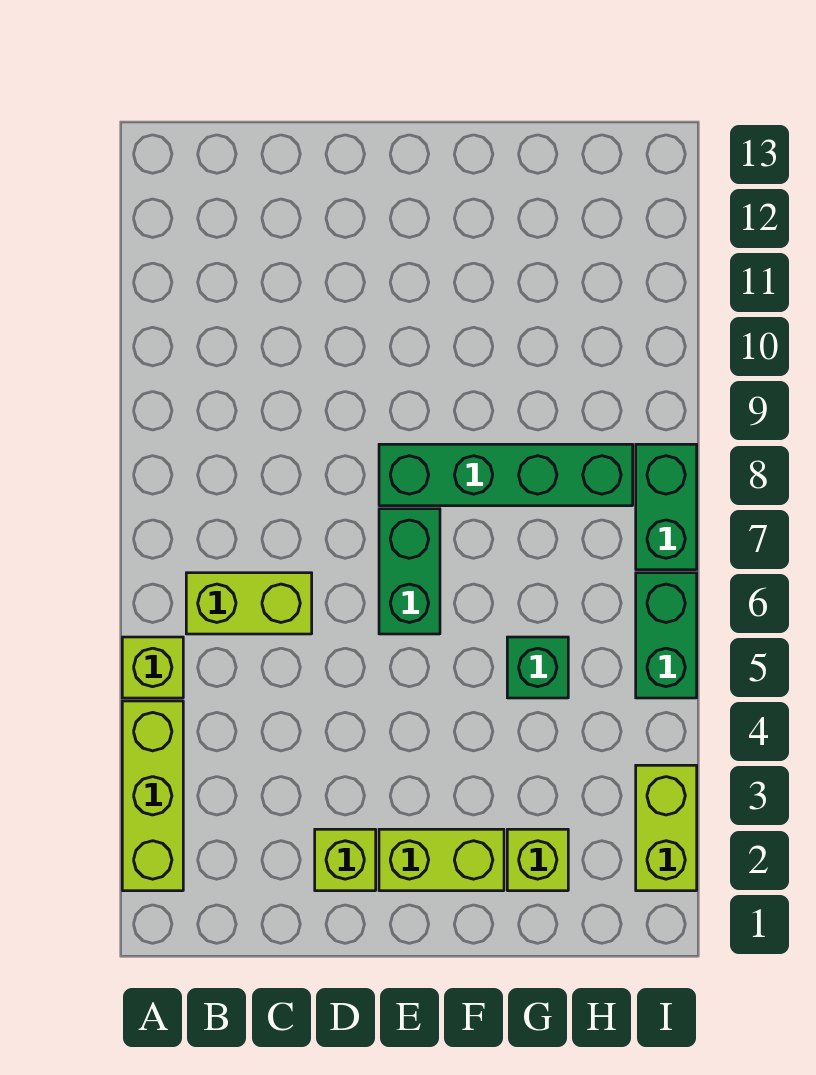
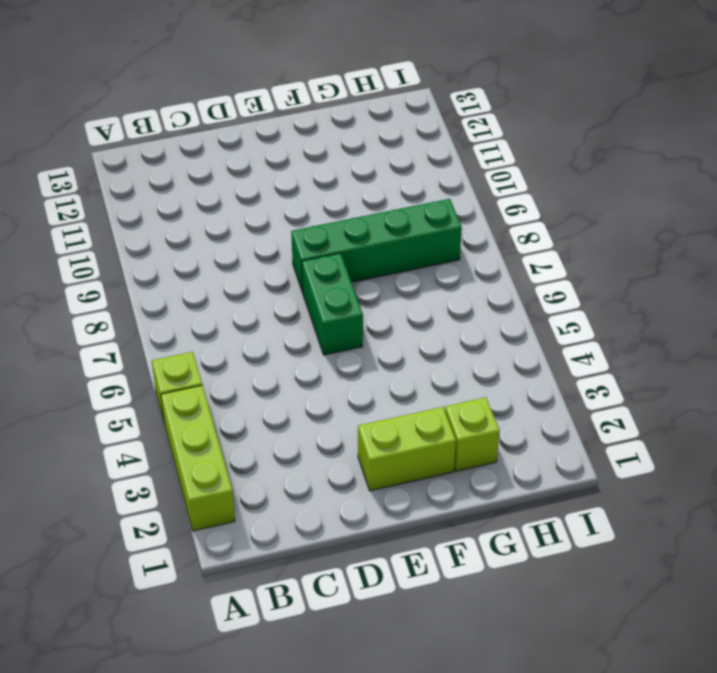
none -> lime 1x2 brick [186,573,312,634]
none -> lime 1x1 brick [315,829,376,891]
none -> green 1x1 brick [507,637,568,698]

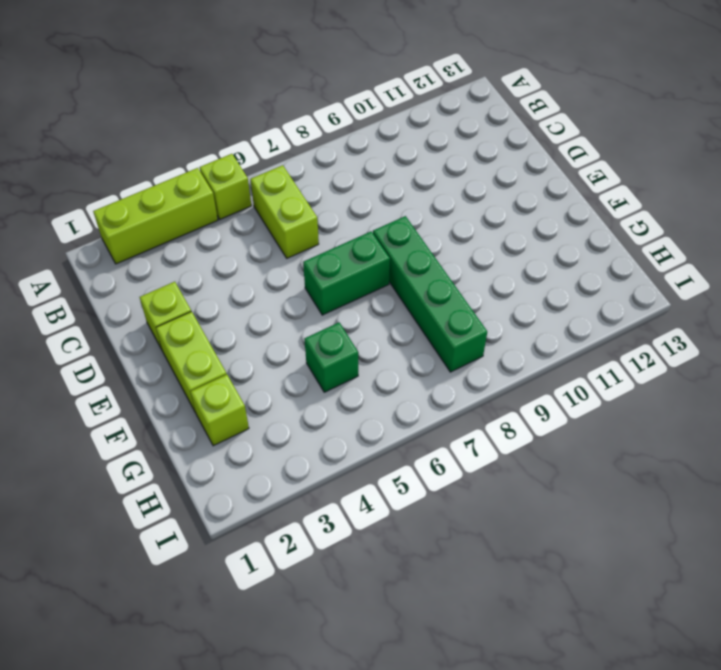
none -> lime 1x2 brick [636,765,697,891]
none -> green 1x2 brick [636,573,697,698]
none -> green 1x2 brick [636,444,697,570]

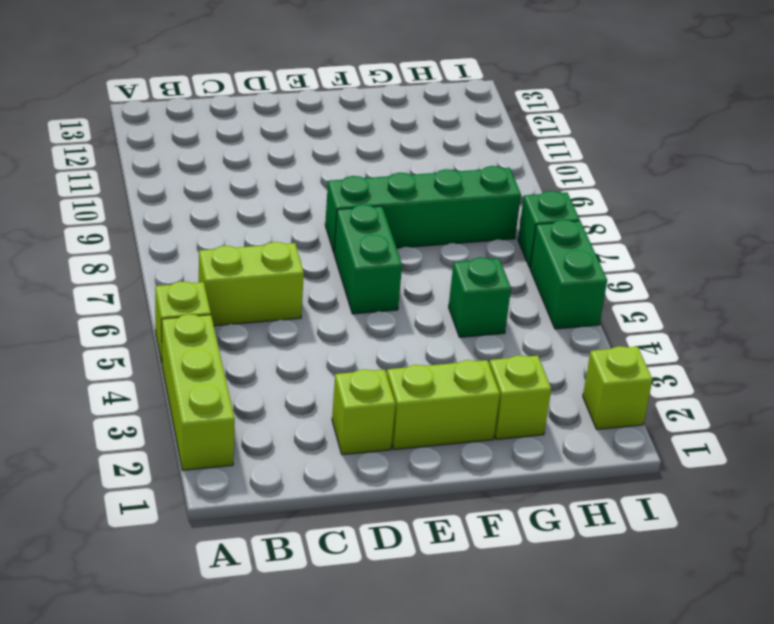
lime 1x1 brick [583,346,652,429] -> lime 1x2 brick [636,765,697,891]
green 1x1 brick [518,191,580,268] -> green 1x2 brick [636,444,697,570]

